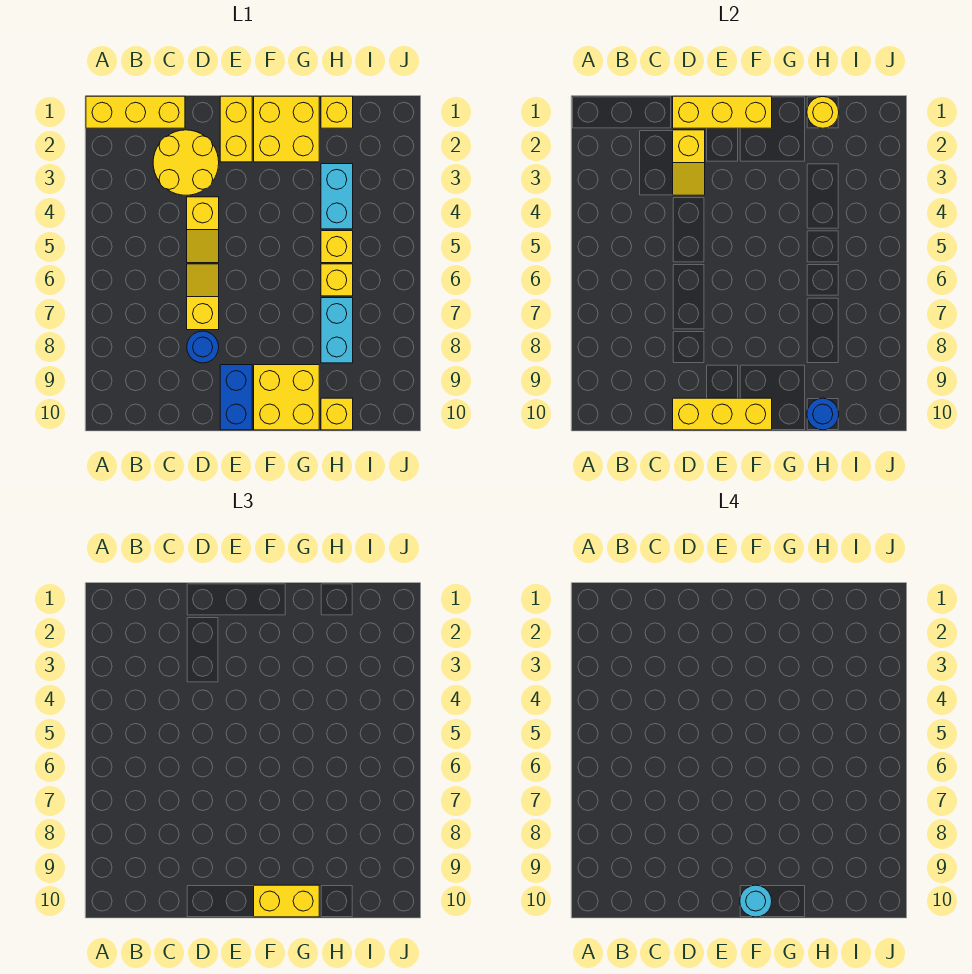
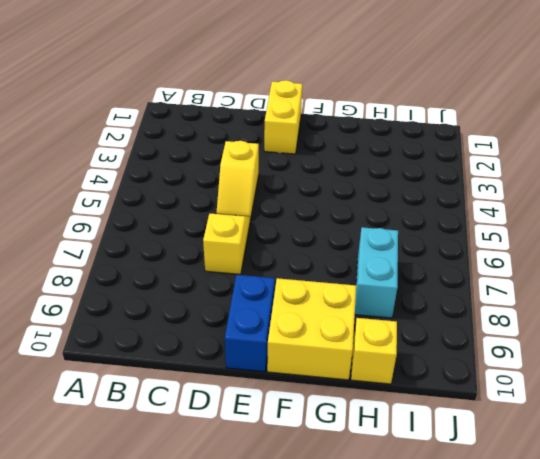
none -> yellow 1x3 brick [86,96,185,128]
none -> yellow 2x2 round brick [153,130,219,195]
none -> blue 1x1 round brick [187,331,219,363]

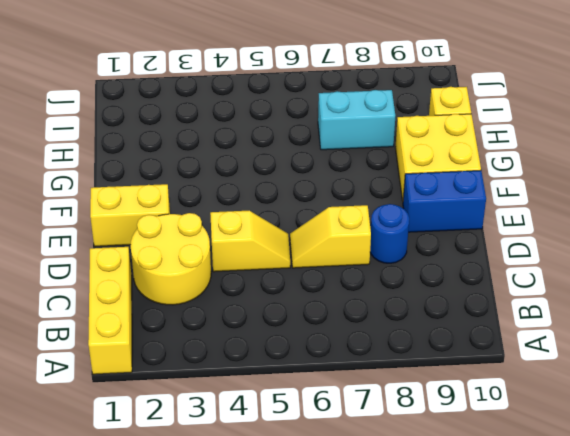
none -> yellow 2x2 brick [254,96,319,162]
none -> yellow 1x1 brick [321,96,353,128]
none -> cyan 1x2 brick [321,164,353,229]

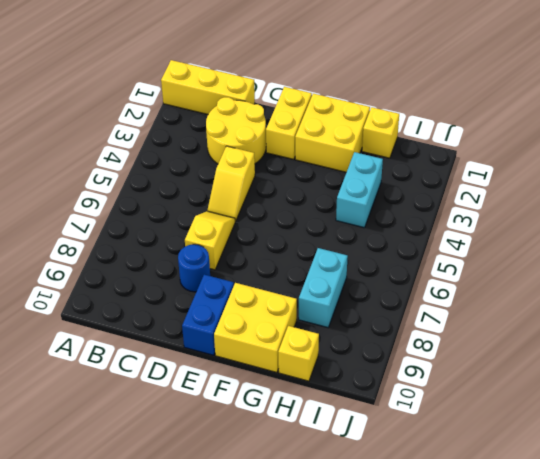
none -> yellow 1x1 brick [321,231,353,263]
none -> yellow 1x1 brick [321,264,353,296]
none -> yellow 1x3 brick [673,96,772,128]

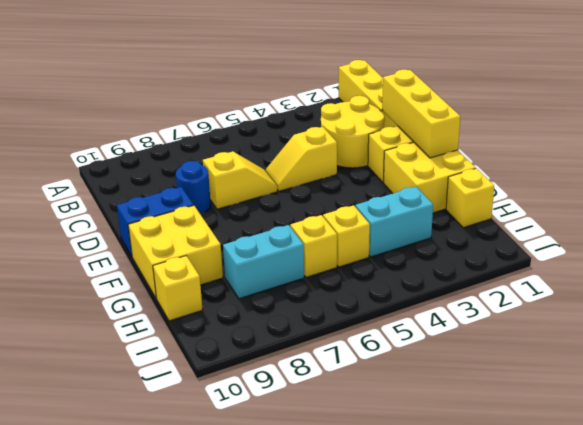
none -> yellow 1x2 slope [673,130,705,195]
none -> yellow 1x3 brick [673,398,772,430]
none -> yellow 1x1 round brick [807,97,839,128]

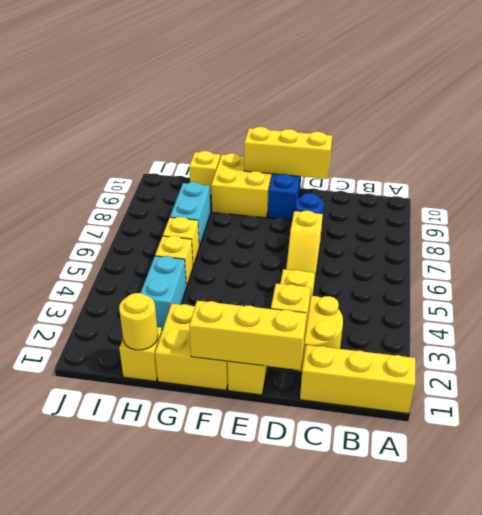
none -> blue 1x1 round brick [807,398,839,430]
none -> yellow 1x2 brick [254,885,319,917]
none -> cyan 1x1 round brick [740,885,772,917]

